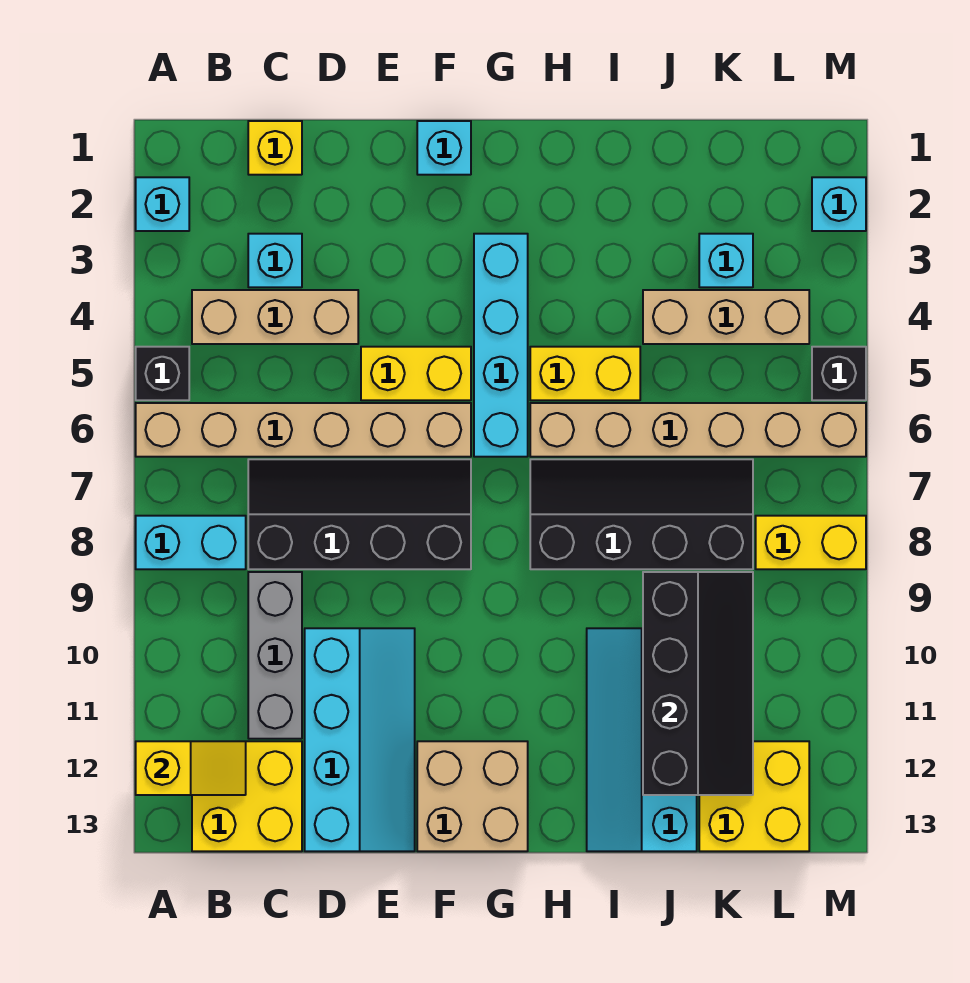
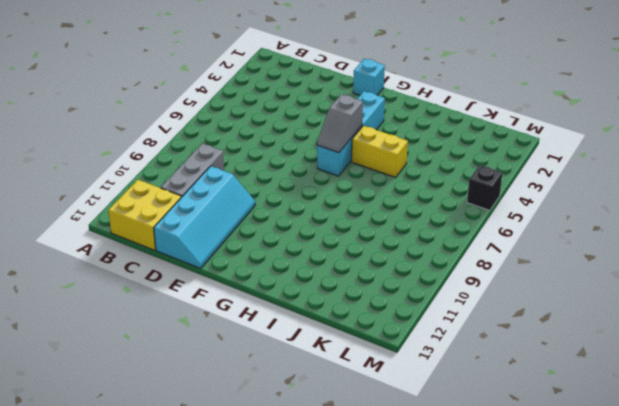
grey 1x2 slope [317,94,363,153] -> none
none -> cyan 1x1 brick [136,177,189,231]
none -> black 1x1 brick [136,347,189,400]
none -> tan 1x6 brick [136,403,471,457]

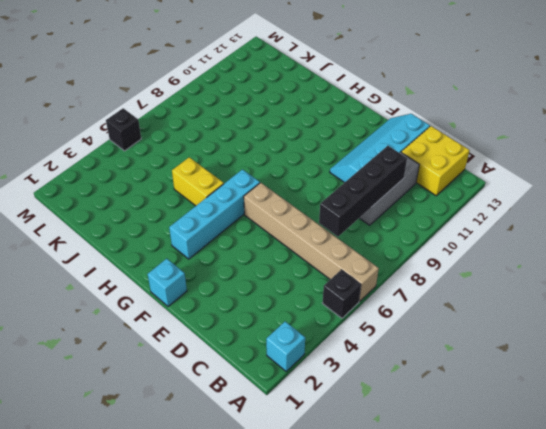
black 1x4 brick [319,146,407,237] -> none
none -> cyan 1x2 brick [136,516,246,569]
none -> tan 1x3 brick [192,290,358,344]
none -> yellow 1x1 brick [248,121,302,175]

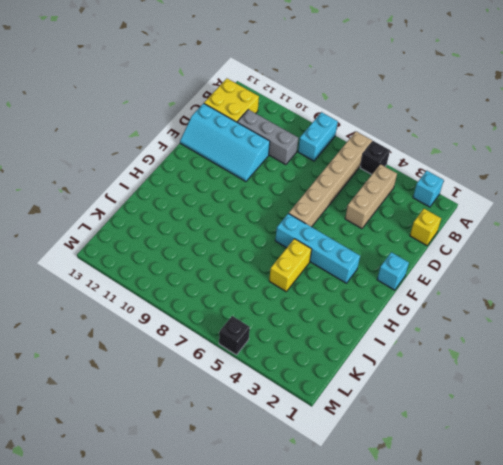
none -> cyan 1x1 brick [248,234,302,287]
none -> black 2x4 slope [248,459,471,569]
none -> yellow 1x2 brick [361,347,471,400]

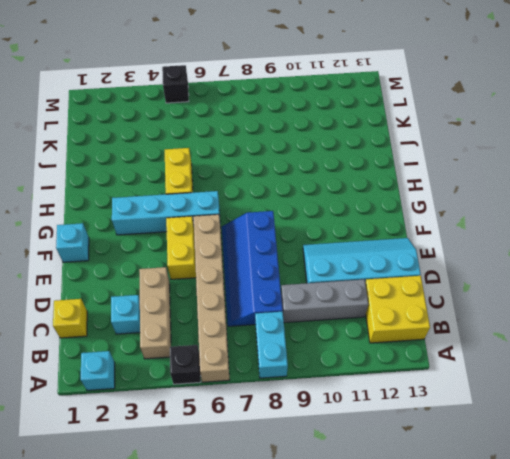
blue 2x4 slope [222,211,283,326] -> black 2x4 slope [248,459,471,569]
none -> tan 2x2 brick [417,741,528,851]
none -> tan 1x6 brick [530,403,866,457]
none -> black 2x4 slope [530,459,753,569]

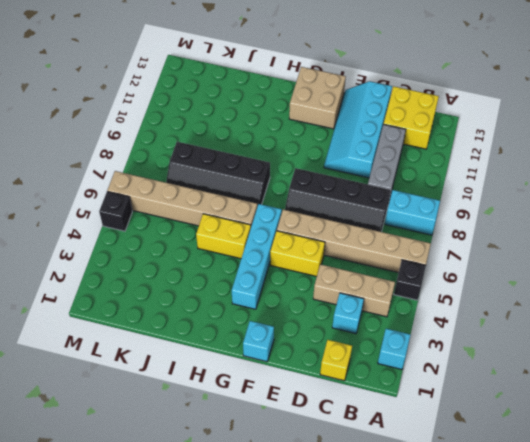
none -> cyan 2x4 slope [587,628,697,851]
none -> tan 1x3 brick [643,290,809,344]
none -> cyan 1x1 brick [699,234,753,287]

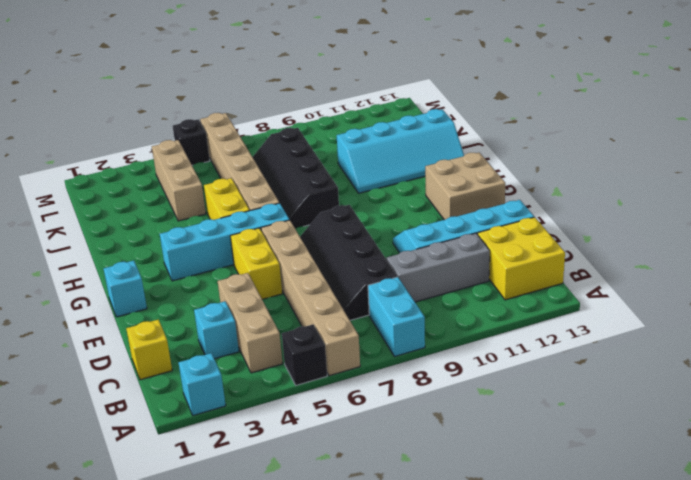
none -> cyan 1x1 brick [699,234,753,287]
none -> yellow 2x2 brick [699,741,809,851]
none -> yellow 1x2 brick [756,516,866,569]

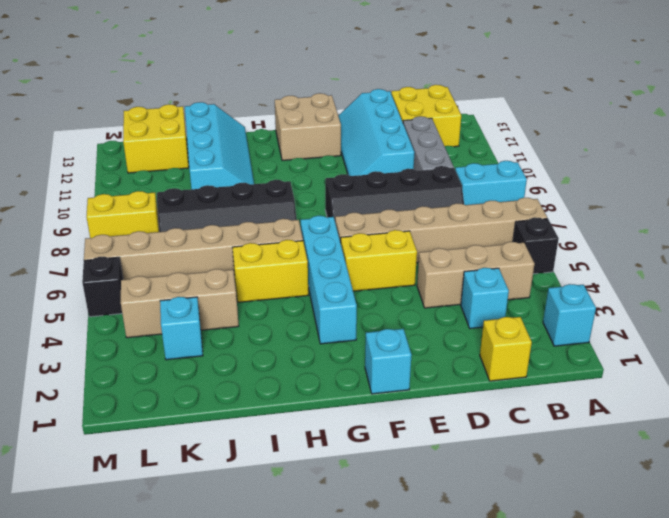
none -> cyan 1x1 brick [812,177,866,231]
none -> yellow 1x2 slope [136,741,246,795]
none -> black 2x4 slope [643,572,753,795]

